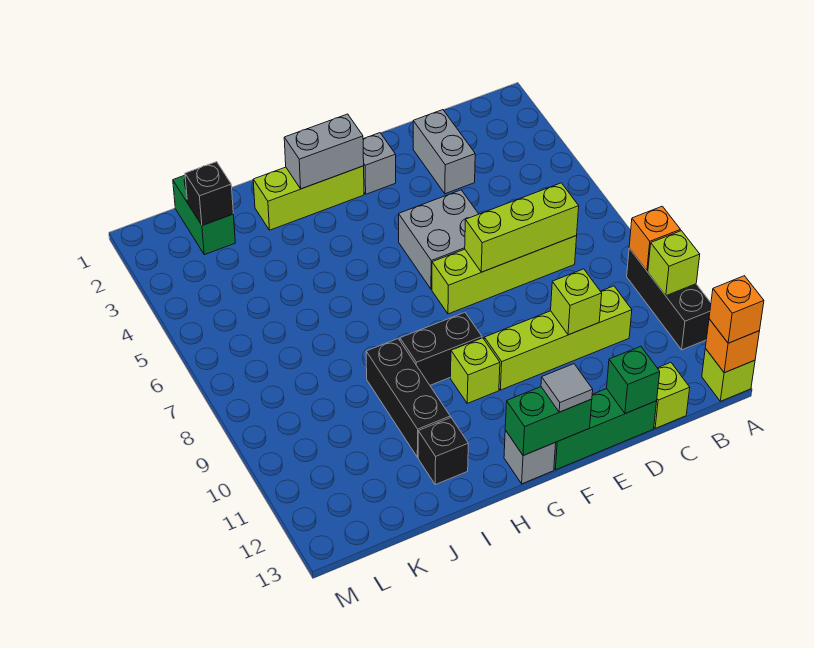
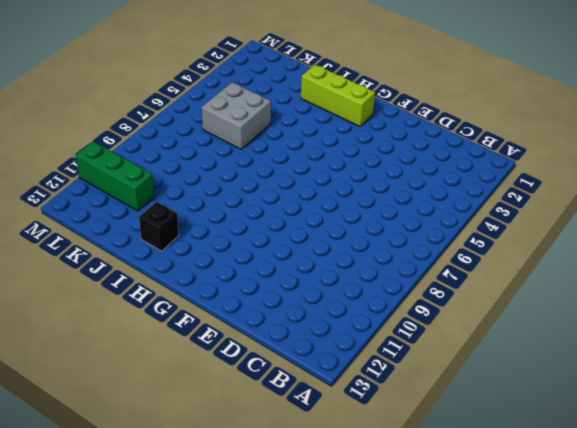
grey 2x2 brick [202,82,271,149] -> grey 2x2 brick moved to [399,190,478,289]
green 1x3 brick [76,141,155,211] -> green 1x3 brick moved to [554,389,657,470]
none -> black 1x3 brick [627,248,711,350]
none -> lime 1x1 brick [702,349,755,401]
none -> lime 1x4 brick [432,236,577,314]

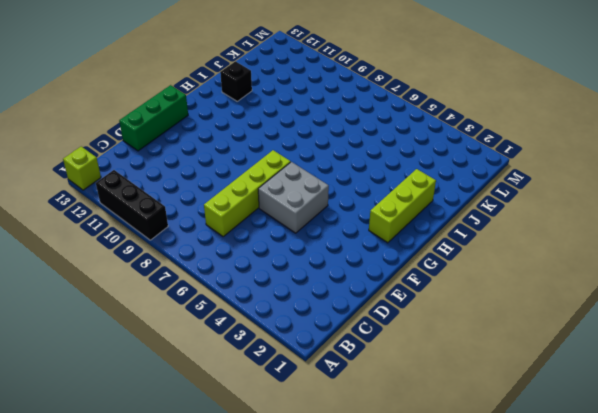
none -> lime 1x4 brick [484,286,632,390]
none -> lime 1x1 brick [654,362,690,428]
none -> grey 1x2 brick [413,110,475,194]

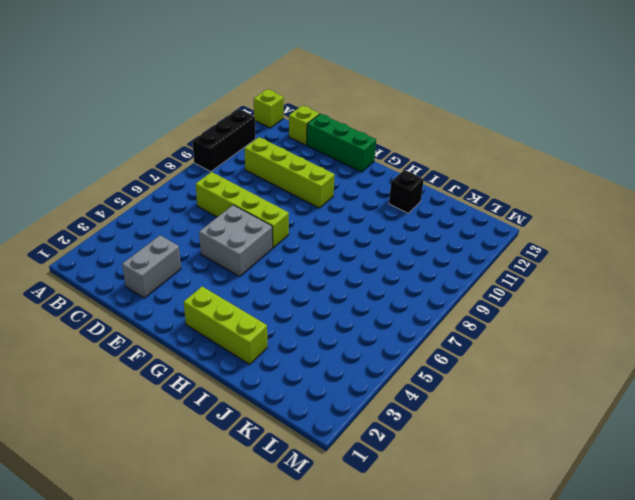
none -> grey 1x1 brick [363,133,396,194]
none -> black 1x2 brick [400,312,482,385]
none -> lime 1x1 brick [451,338,500,403]

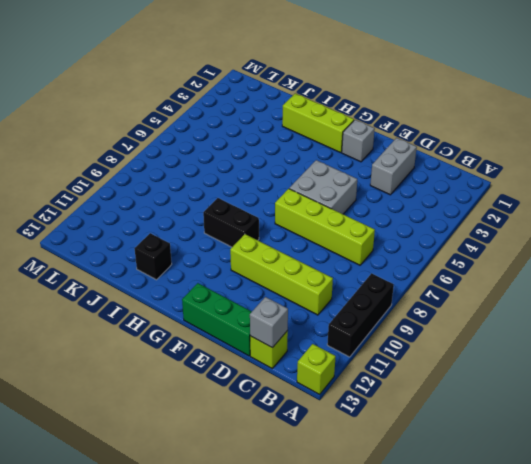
grey 1x1 brick [250,297,288,348] -> grey 1x1 brick moved to [504,430,556,484]
none -> lime 1x1 brick [451,338,500,403]
none -> black 1x3 brick [366,339,450,457]
none -> green 1x2 brick [173,175,235,255]

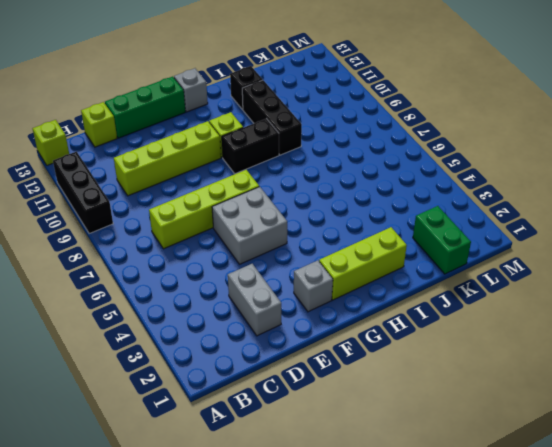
none -> orange 1x1 brick [629,206,680,271]
none -> lime 1x1 brick [648,231,700,296]
none -> orange 1x1 brick [705,319,759,373]

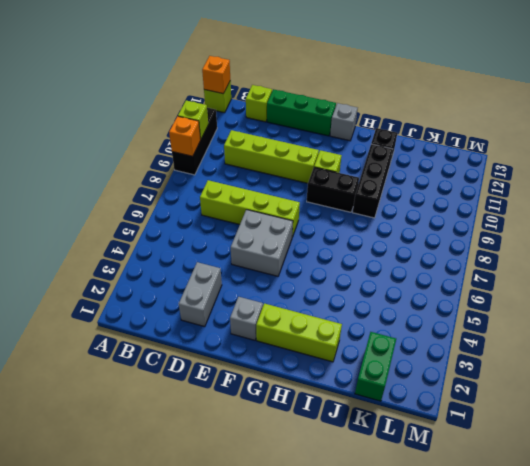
none -> lime 1x3 brick [465,183,579,272]
none -> lime 1x1 brick [551,269,602,335]
none -> green 1x1 brick [607,346,660,414]

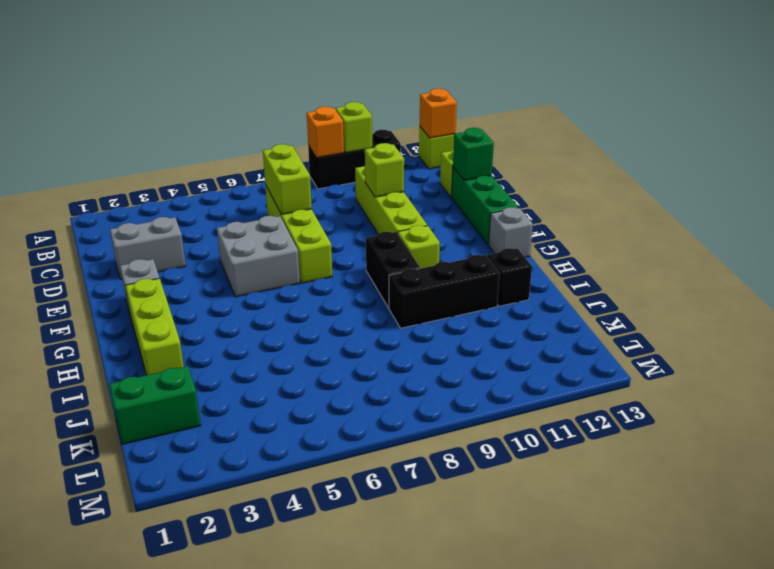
lime 1x2 brick [263,144,312,215] -> lime 1x3 brick [465,183,579,272]
none -> green 1x2 brick [505,387,592,456]
none -> grey 1x2 brick [284,114,364,189]
none -> black 1x1 brick [185,162,233,225]

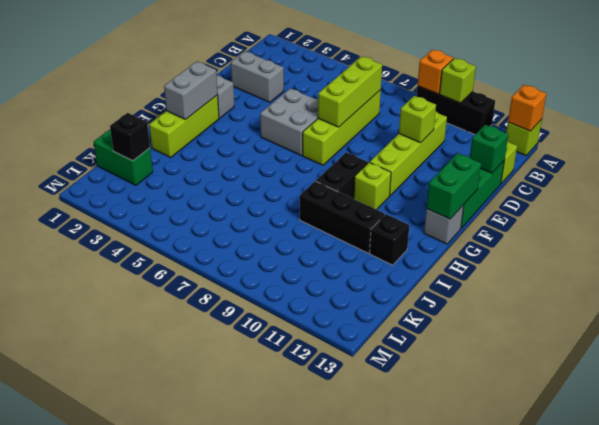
none -> orange 1x1 brick [709,276,764,343]
none -> grey 1x1 tile [541,364,593,412]

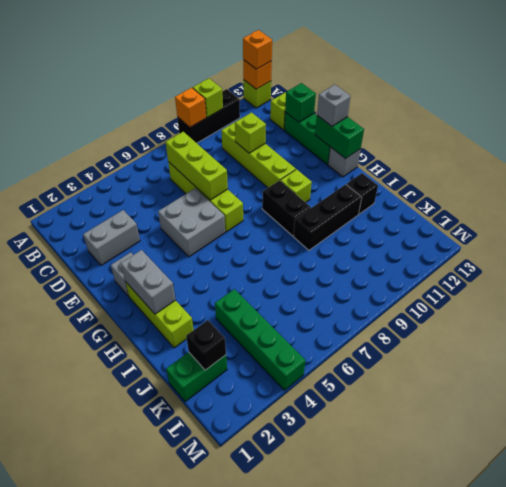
grey 1x1 brick [317,85,351,126] -> grey 1x1 tile [541,364,593,412]
green 1x4 brick [215,289,306,390] -> none

